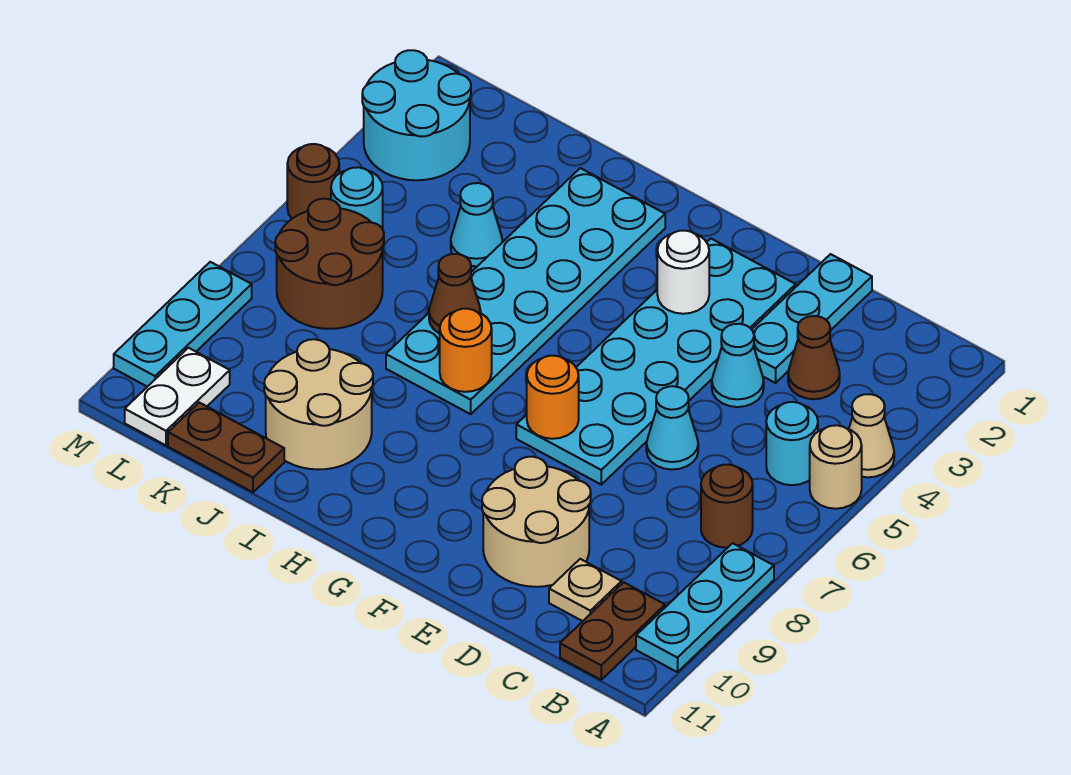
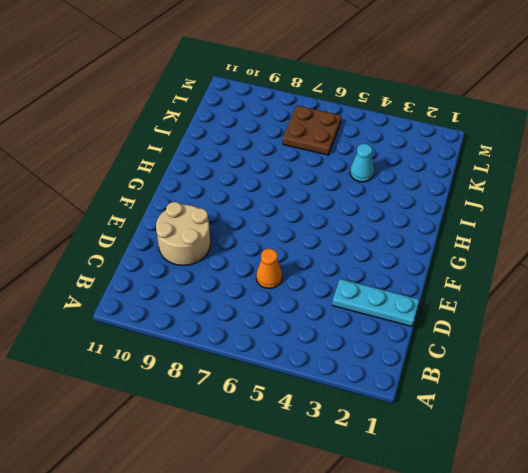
orange 1x1 cone [256,249,282,289] -> cyan 1x1 cone [646,386,698,470]
brown 2x2 plate [283,106,341,155] -> brown 2x2 round brick [275,199,384,329]
none -> tan 1x1 cone [849,394,894,477]
none -> tan 1x1 round brick [810,425,862,509]
none -> cyan 1x3 plate [636,543,774,672]

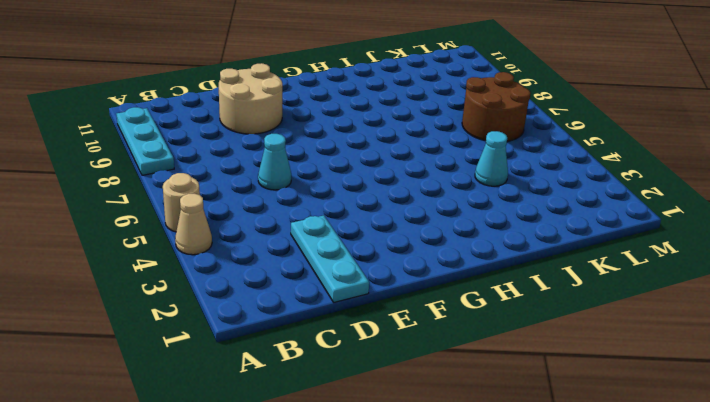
none -> cyan 1x1 round brick [766,402,818,485]
none -> brown 1x1 round brick [701,465,753,548]
none -> brown 1x2 plate [560,582,665,680]

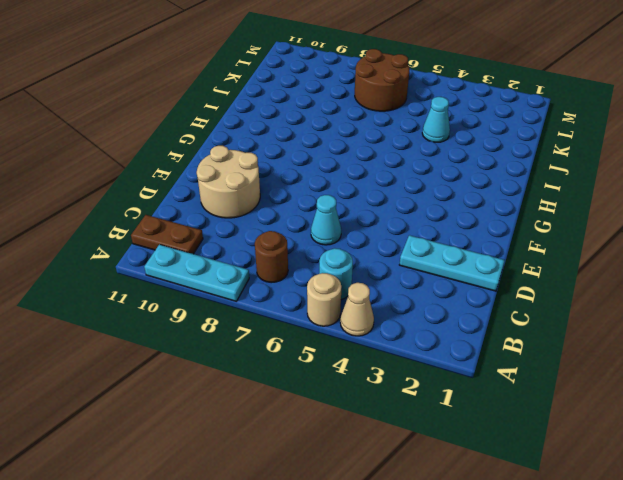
none -> brown 1x1 cone [788,316,840,399]
none -> tan 1x1 plate [549,559,622,621]
none -> cyan 1x1 cone [712,324,764,407]

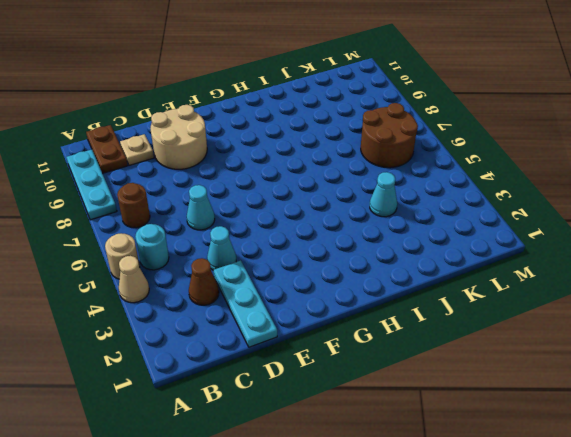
none -> cyan 2x6 plate [516,239,796,484]
none -> cyan 2x6 plate [386,168,665,414]
none -> tan 2x2 round brick [264,339,373,469]

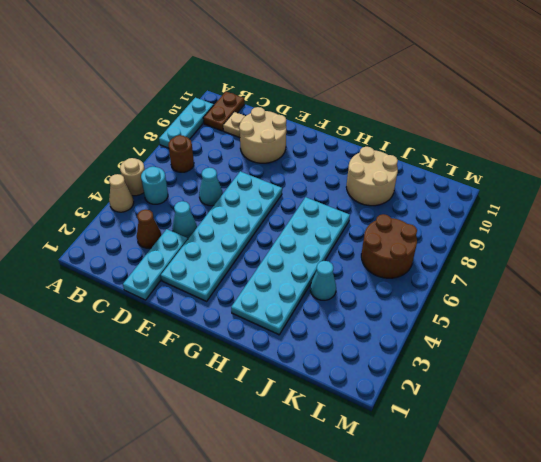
none -> brown 1x2 plate [168,402,284,492]
none -> cyan 2x2 round brick [362,50,471,180]
none -> cyan 1x1 round brick [331,167,383,229]

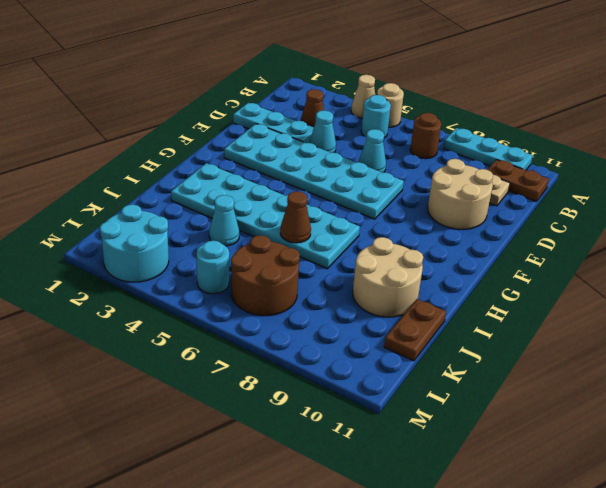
none -> white 1x2 plate [125,348,230,445]
none -> brown 1x1 round brick [287,144,339,218]
none -> cyan 1x3 plate [114,262,252,387]

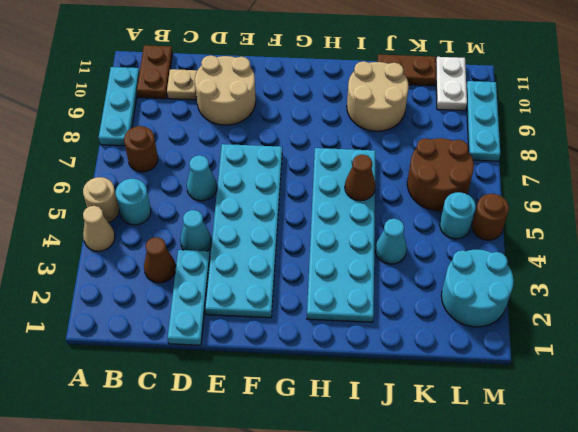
none -> white 1x1 round brick [657,231,709,314]
none -> orange 1x1 round brick [527,356,579,439]
none -> orange 1x1 round brick [440,309,492,392]

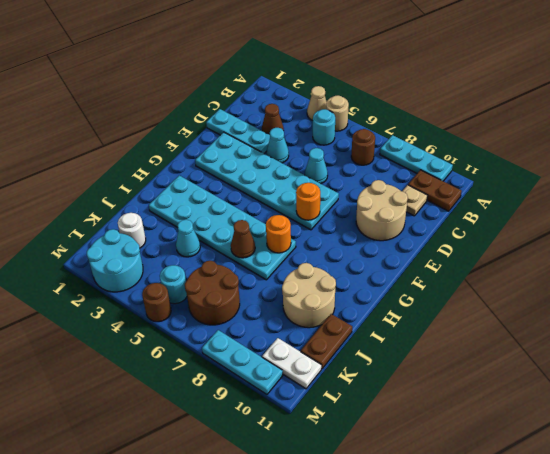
white 1x1 round brick [118,213,146,248] -> white 1x1 round brick moved to [657,231,709,314]

